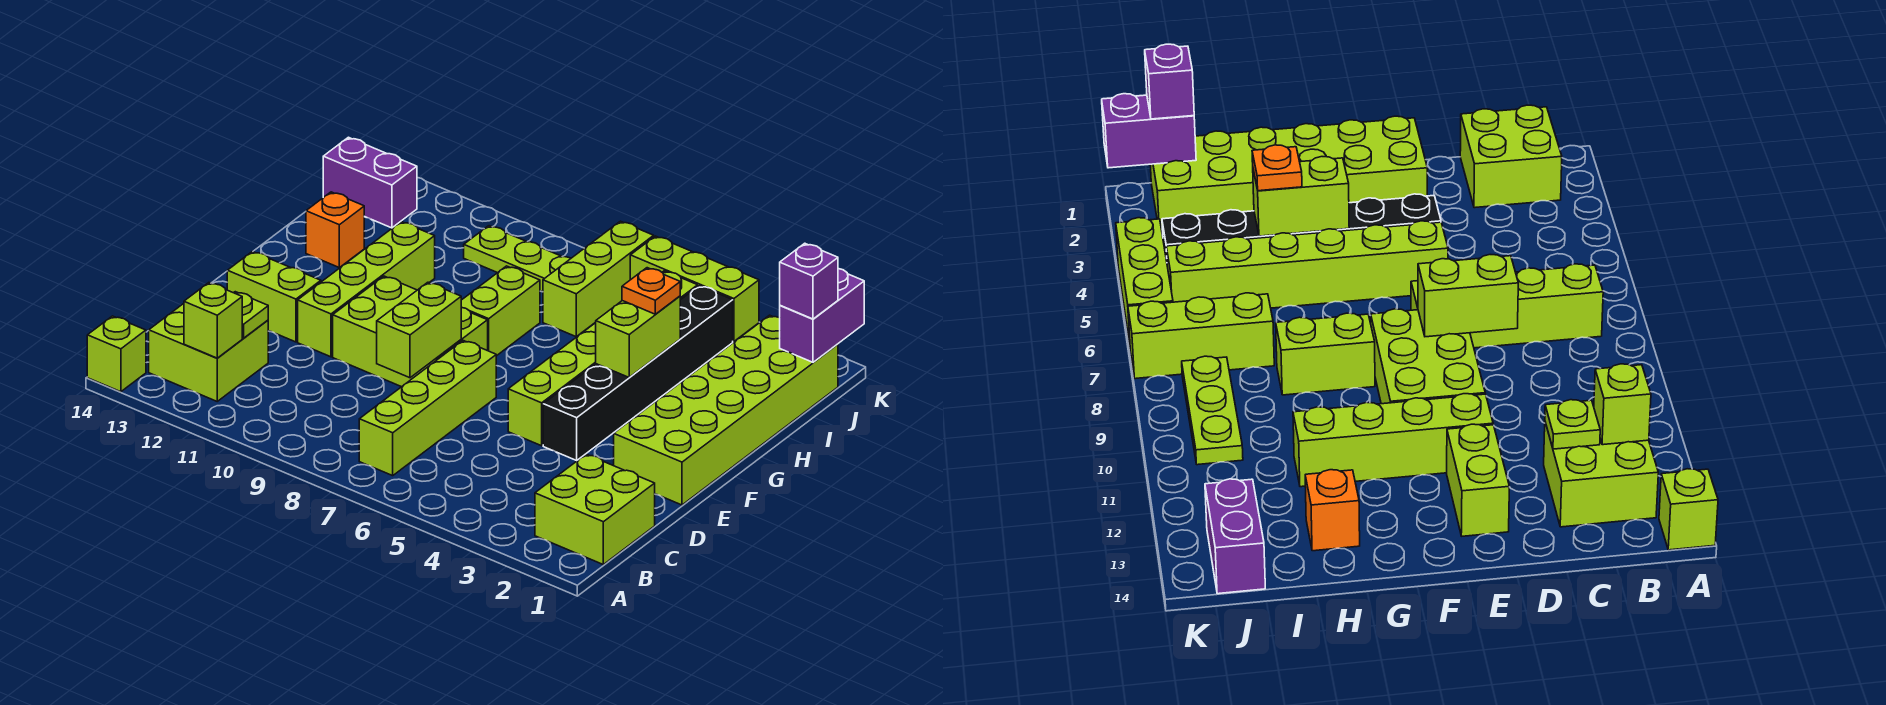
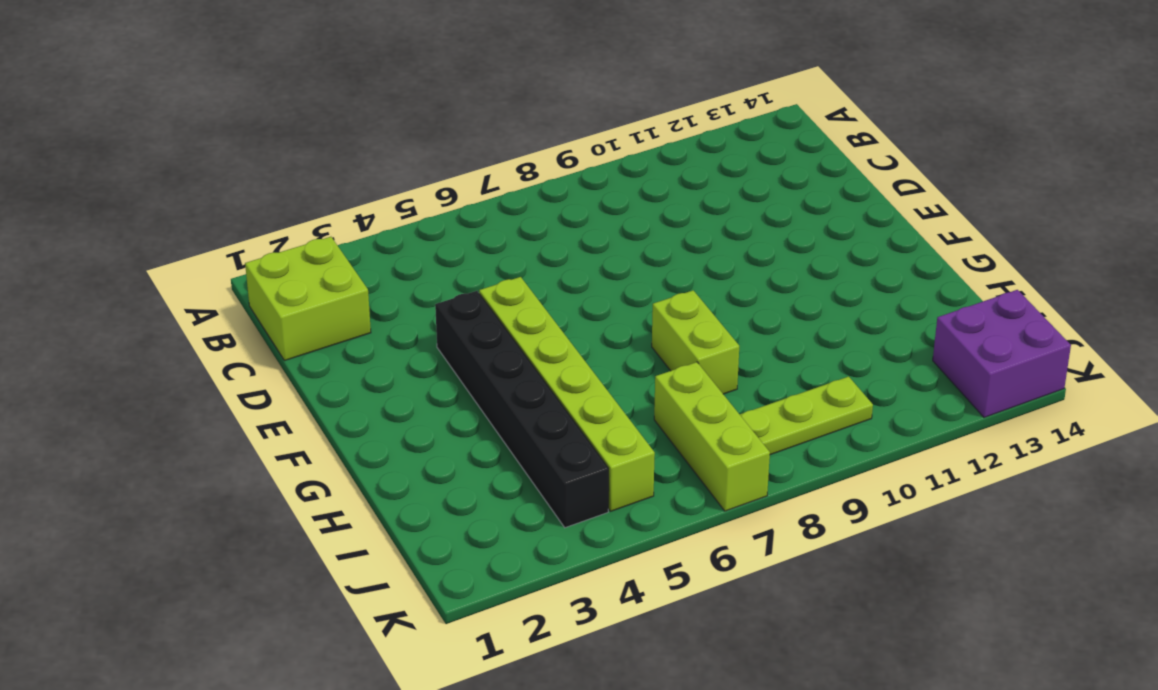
purple 2x2 brick [933,290,1071,418] -> purple 1x2 brick [323,137,417,228]
none -> lime 1x1 brick [87,316,146,392]
none -> lime 1x4 brick [359,341,496,476]
none -> lime 2x2 brick [149,304,268,401]

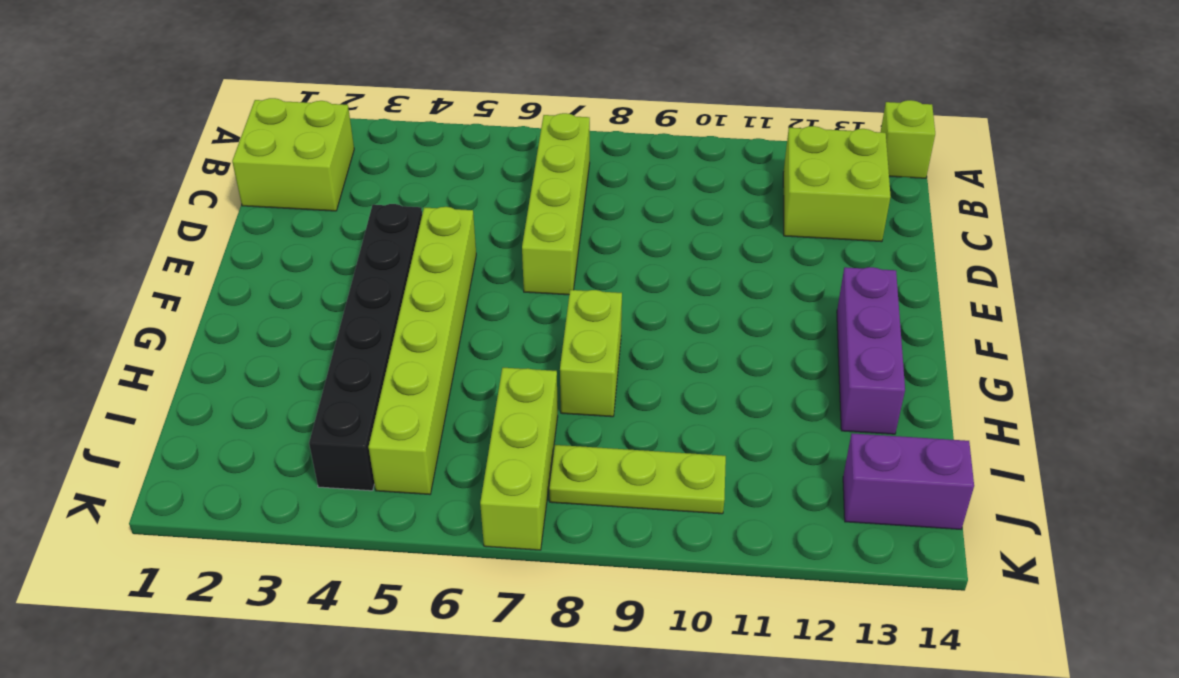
purple 1x3 brick [837,267,905,434] -> orange 1x1 brick [306,192,364,267]
none -> lime 2x6 brick [614,315,838,505]
none -> lime 2x3 brick [333,276,488,387]
none -> lime 1x4 brick [298,222,435,357]

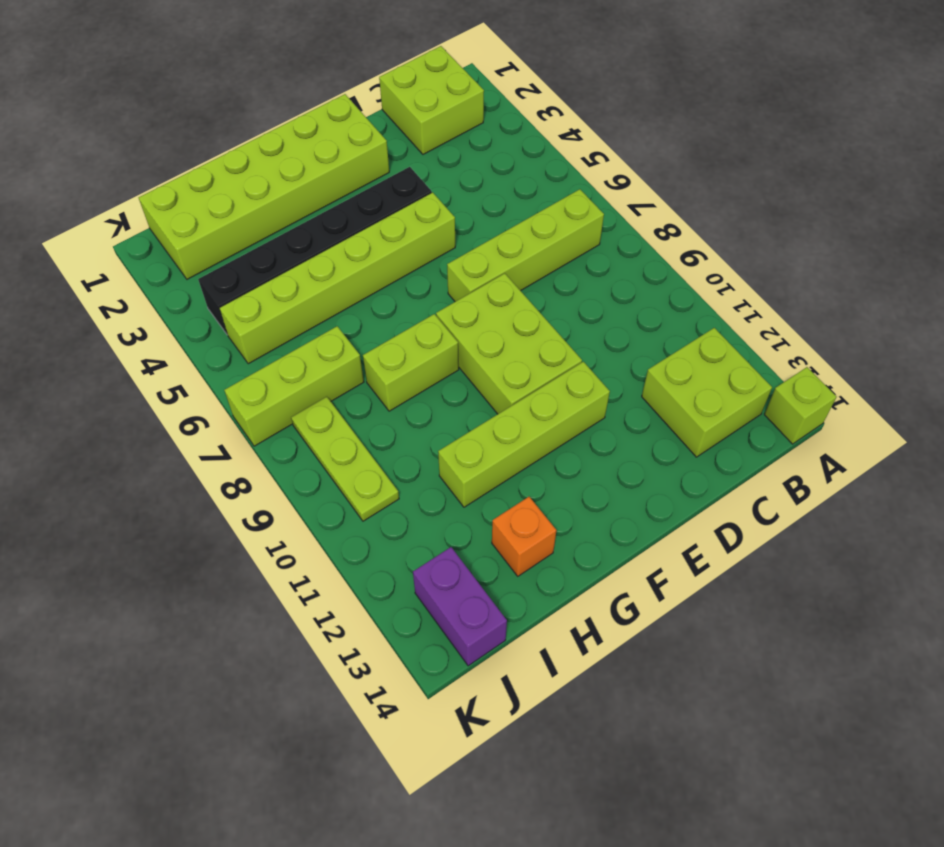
none -> lime 1x2 brick [227,252,321,342]
none -> lime 1x3 brick [630,236,759,341]
none -> lime 1x1 brick [184,283,242,358]

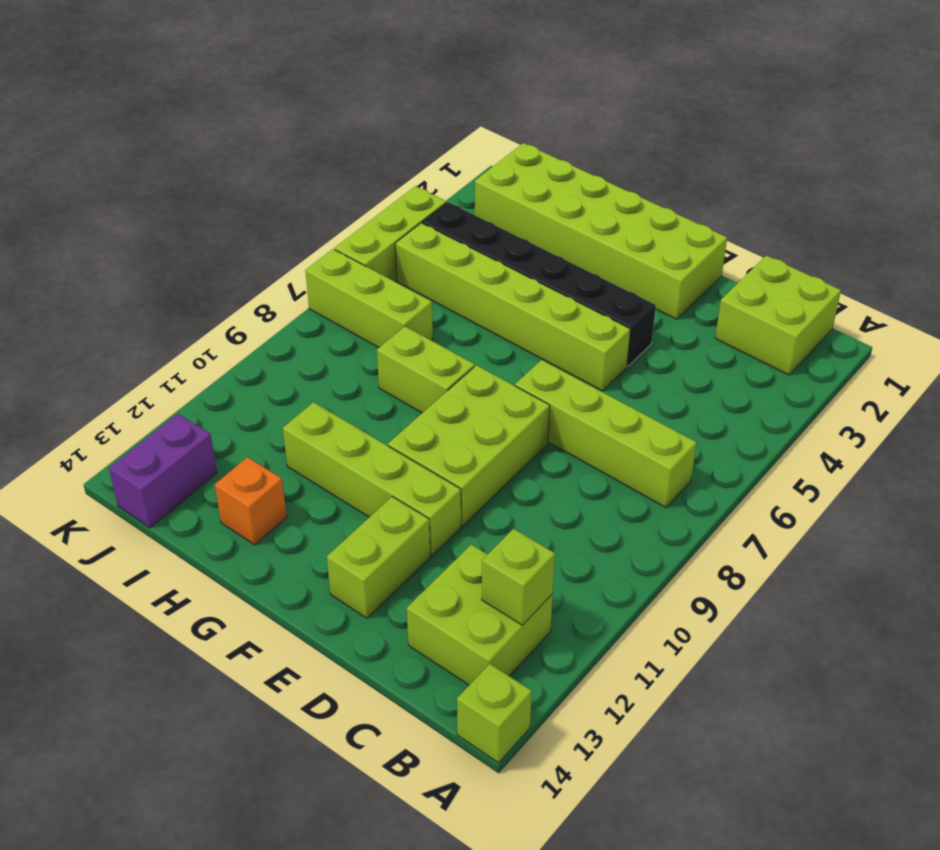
none -> lime 1x3 plate [464,226,571,292]
none -> lime 1x1 plate [234,292,268,338]
none -> lime 1x2 brick [377,282,461,378]

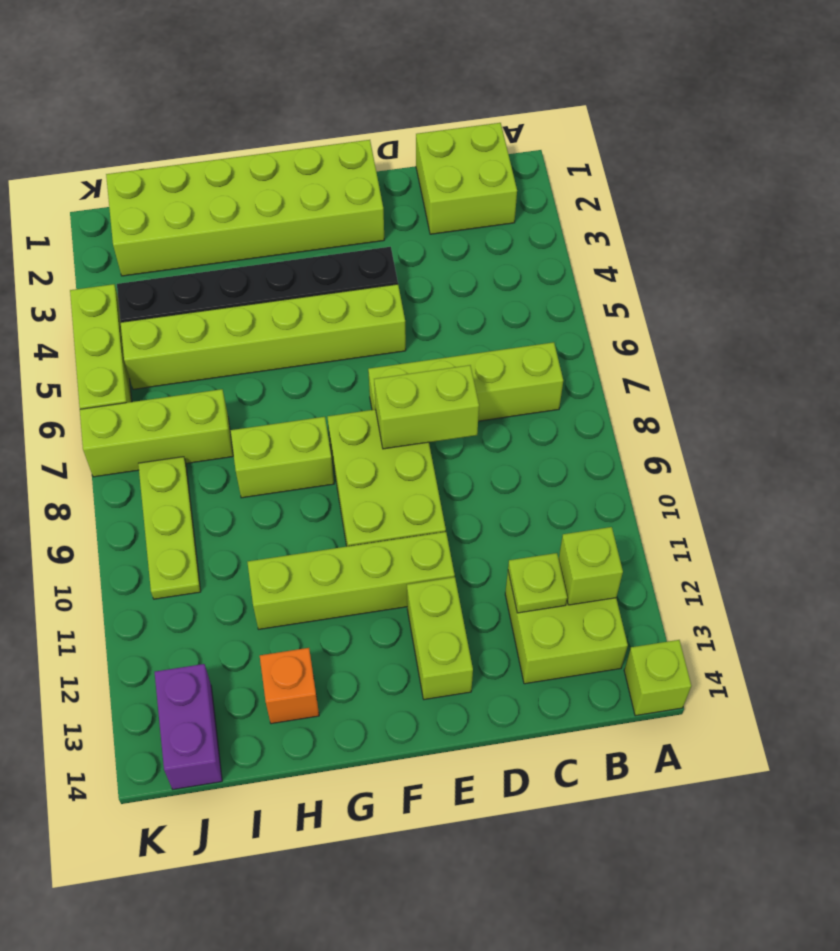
none -> lime 1x2 brick [595,296,680,377]
none -> purple 1x2 brick [780,269,864,362]
none -> orange 1x1 plate [622,268,680,314]

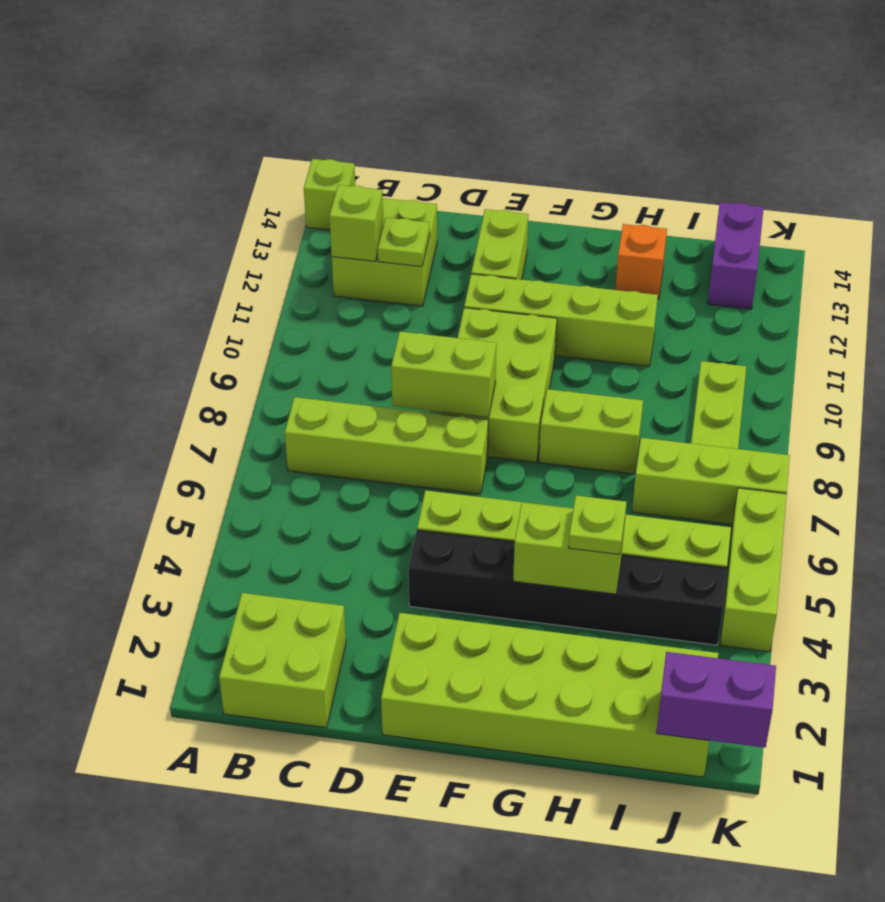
lime 1x1 plate [568,496,627,555] -> orange 1x1 plate [622,268,680,314]
none -> purple 1x1 brick [780,243,838,319]

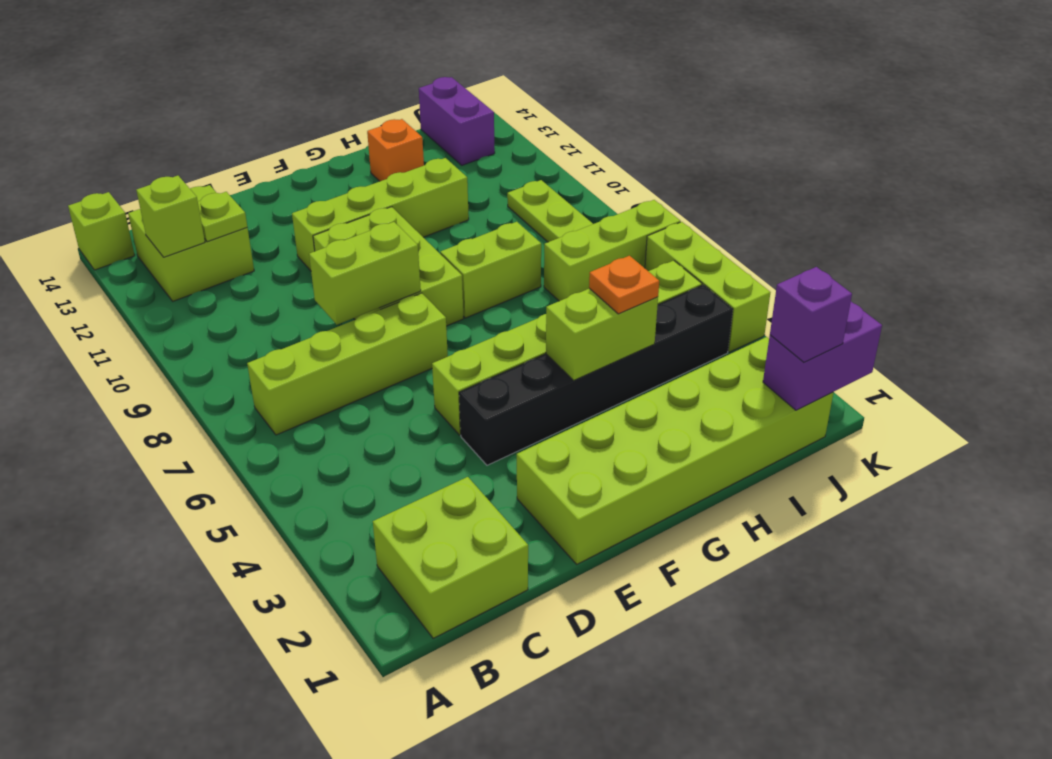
none -> lime 1x2 brick [227,252,321,342]

